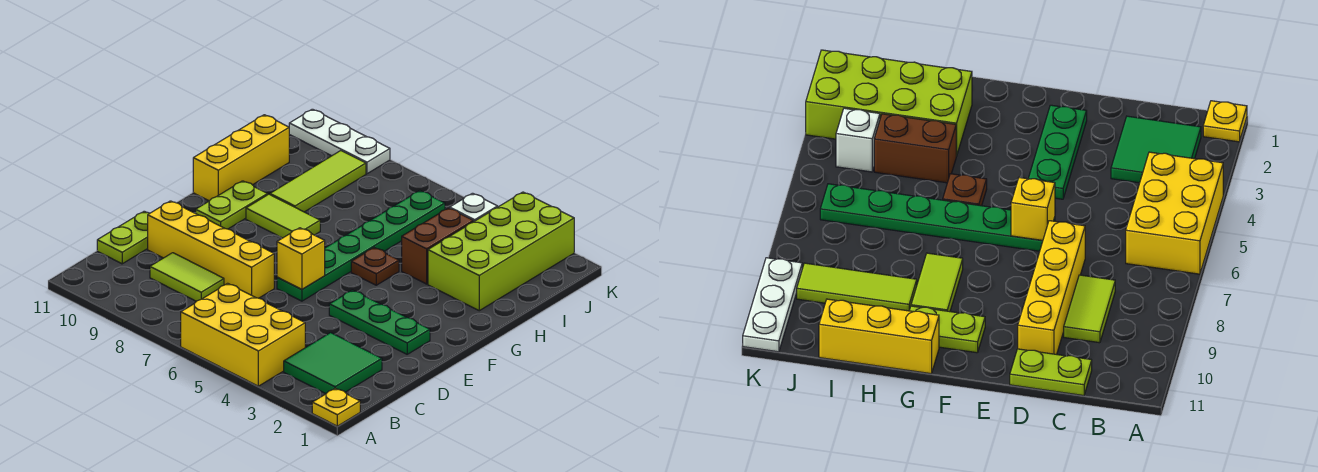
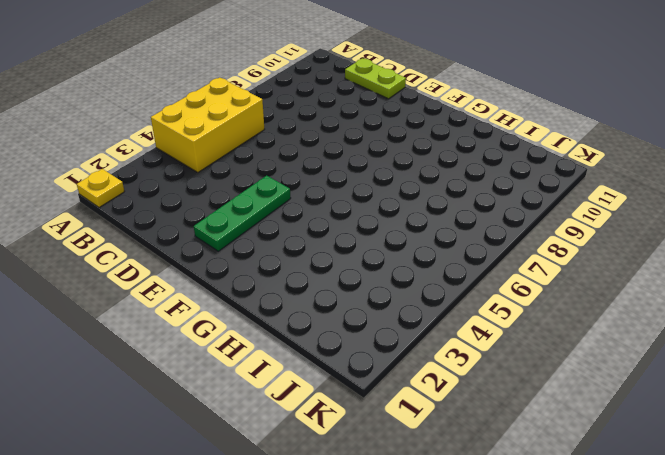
none -> green 2x2 tile [284,333,382,394]
none -> lime 1x2 tile [150,253,224,301]
none -> yellow 1x4 brick [148,201,274,298]

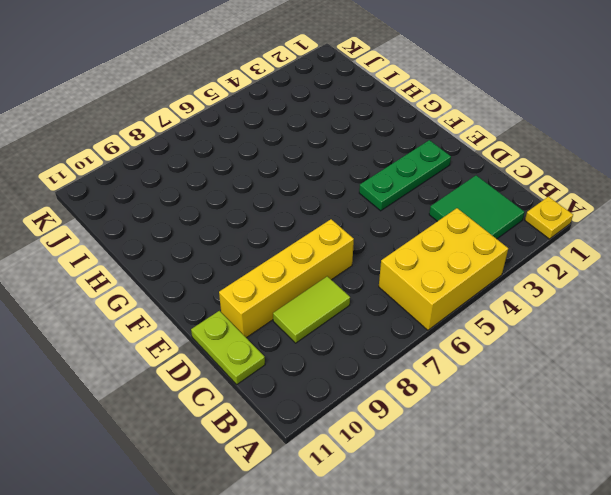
none -> green 1x6 plate [277,191,445,301]
none -> lime 1x2 plate [196,181,268,229]
none -> brown 1x1 plate [351,248,399,285]

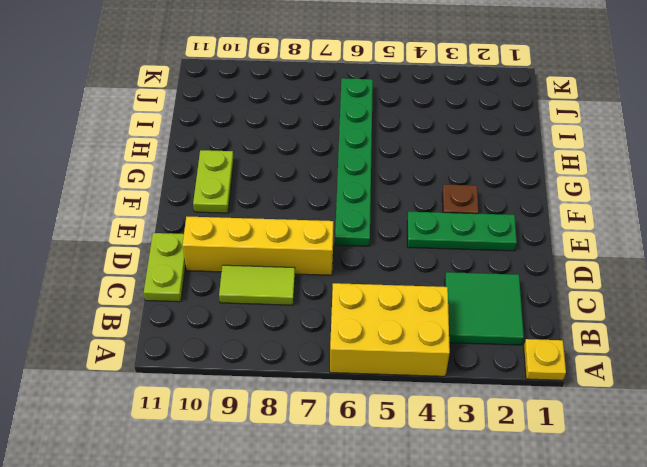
brown 1x1 plate [442,184,478,214] -> brown 1x1 plate moved to [351,248,399,285]
none -> lime 1x2 tile [246,194,320,238]
none -> yellow 1x3 brick [193,115,289,201]
none -> lime 2x4 brick [428,192,574,311]

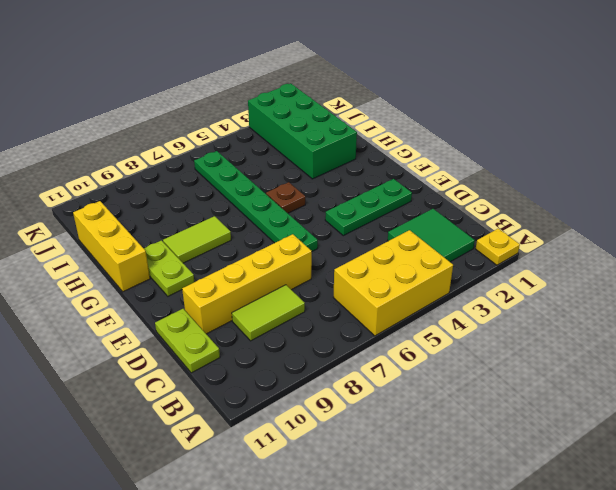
green 2x4 brick [248,83,357,179] -> lime 2x4 brick [428,192,574,311]
none -> brown 1x2 brick [402,208,474,284]
none -> lime 1x3 tile [270,151,366,212]
none -> white 1x1 brick [450,193,498,221]

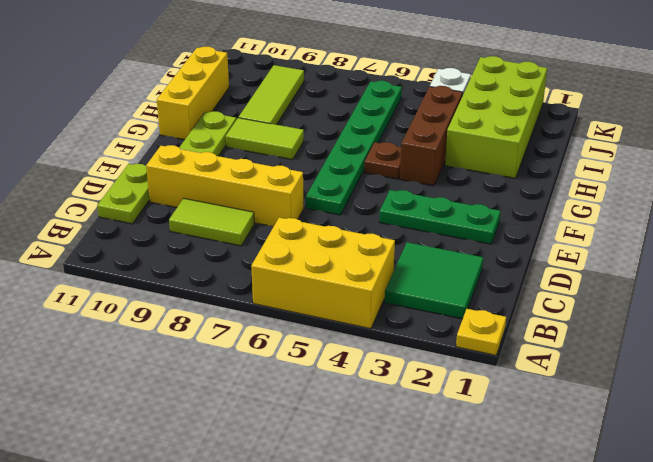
brown 1x3 brick [400,86,463,186] -> brown 1x2 brick [402,208,474,284]
none -> white 1x3 plate [289,109,390,174]
none -> yellow 1x1 brick [277,228,325,289]

